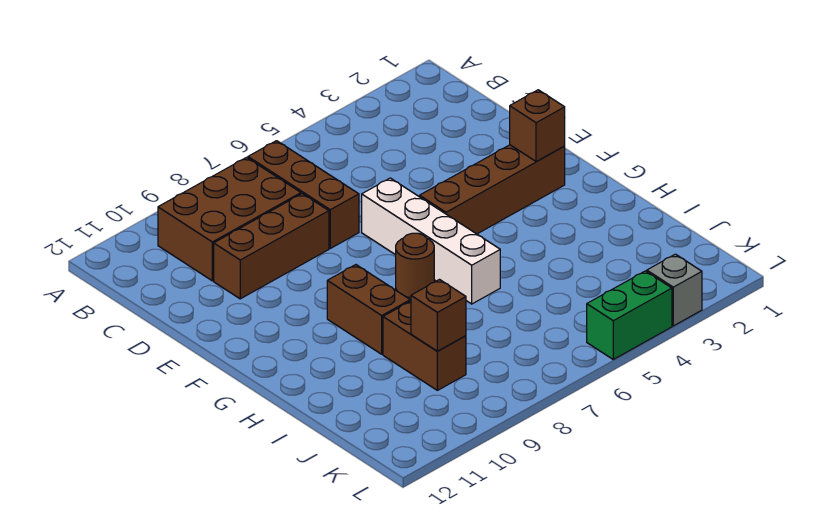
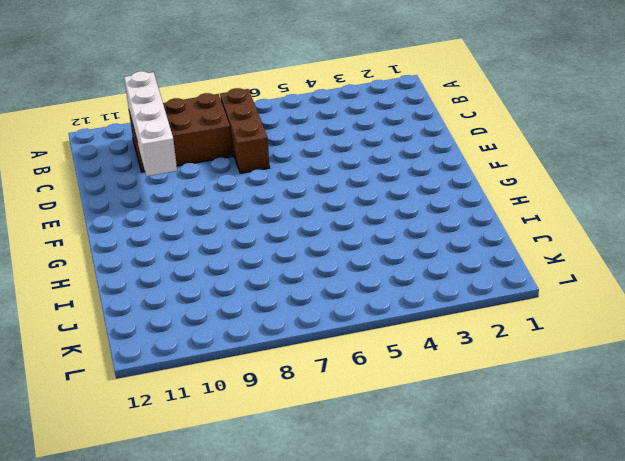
white 1x4 brick [124,71,177,176] -> white 1x4 brick moved to [362,178,500,304]
none -> brown 1x3 brick [214,194,329,299]
none -> brown 1x4 brick [420,145,565,234]
none -> brown 1x1 round brick [396,233,434,298]

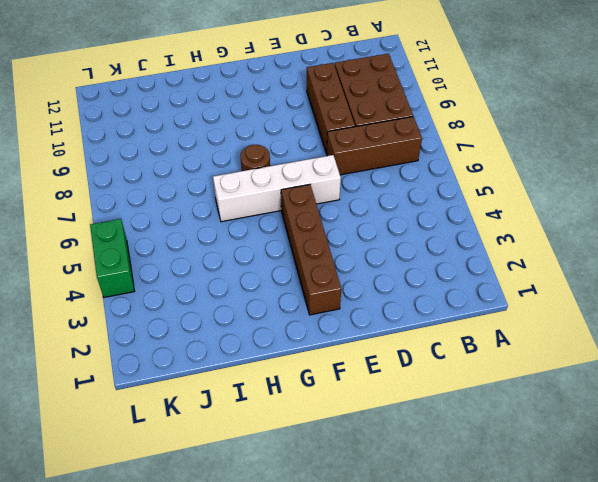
none -> brown 1x2 brick [327,265,410,354]
none -> brown 1x2 brick [383,301,466,390]
none -> grey 1x1 brick [647,254,702,326]

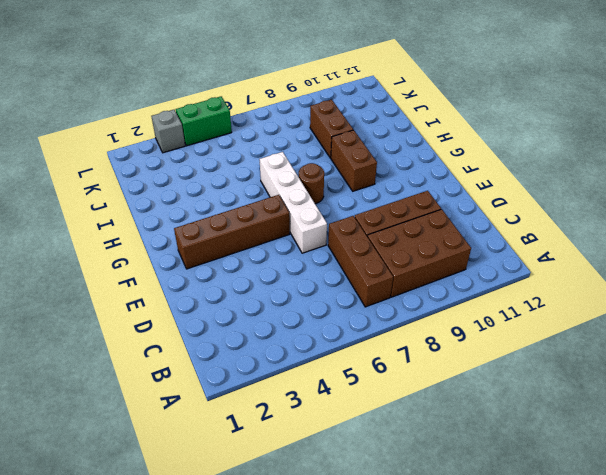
none -> brown 1x1 brick [510,90,565,162]
none -> brown 1x1 brick [411,280,466,351]

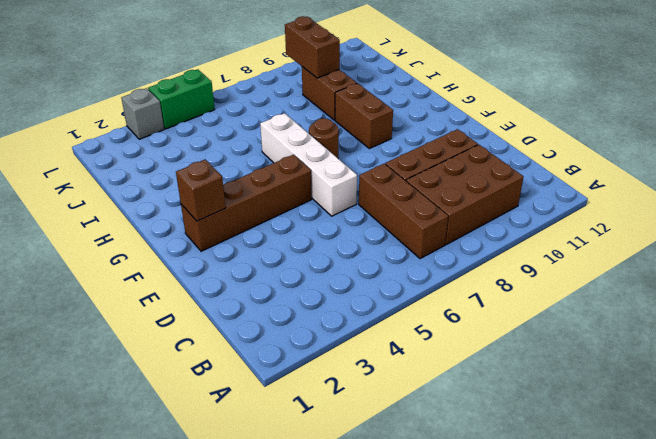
brown 1x2 brick [285,16,340,78] -> brown 1x1 brick [411,280,466,351]

